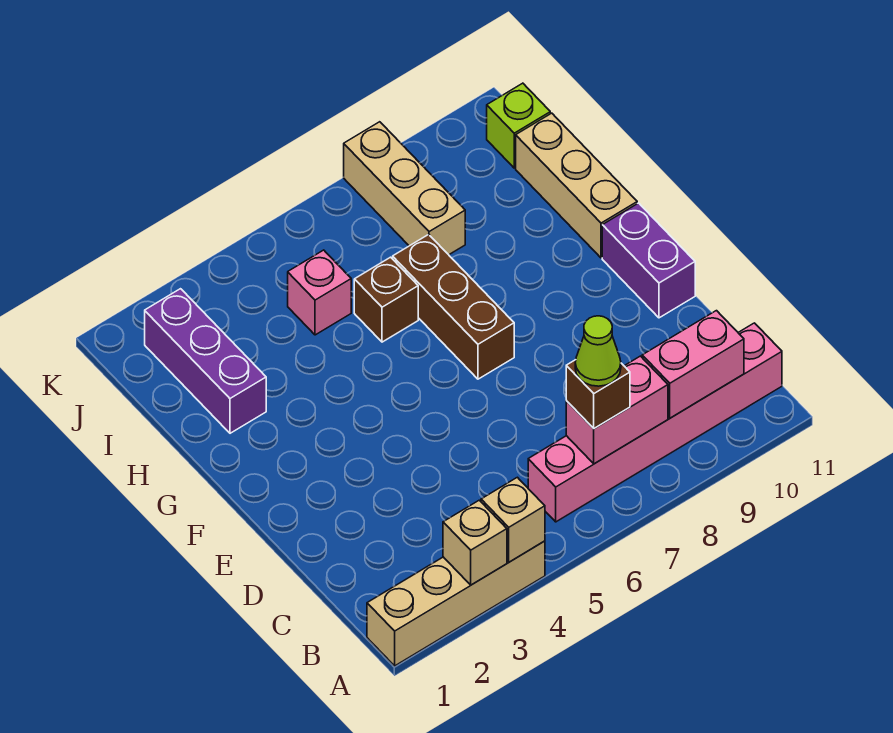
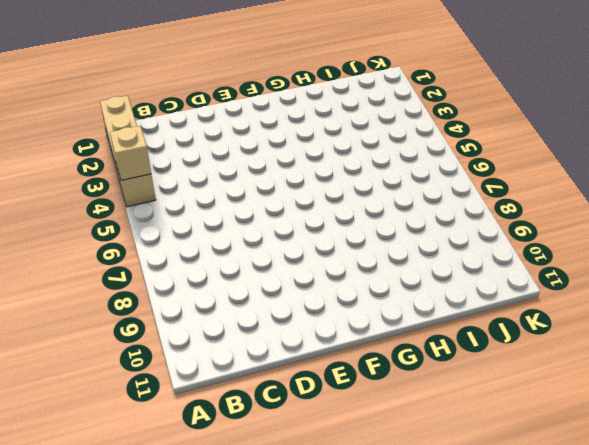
none -> pink 1x6 brick [528,323,782,522]
none -> purple 1x2 brick [602,203,695,318]
none -> brown 1x3 brick [393,234,514,379]

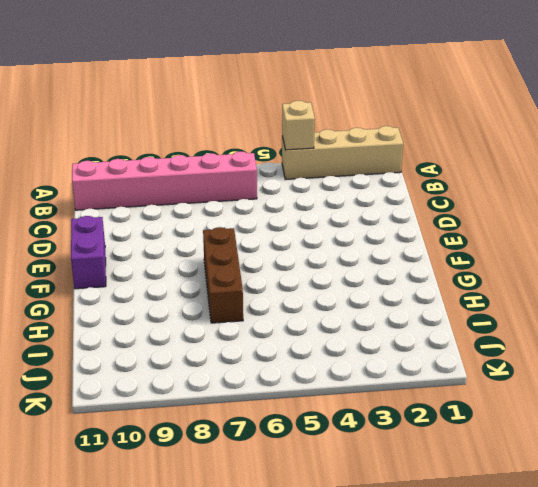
none -> tan 1x3 brick [516,113,637,258]
none -> purple 1x3 brick [145,289,266,433]
none -> brown 1x1 brick [354,257,418,342]

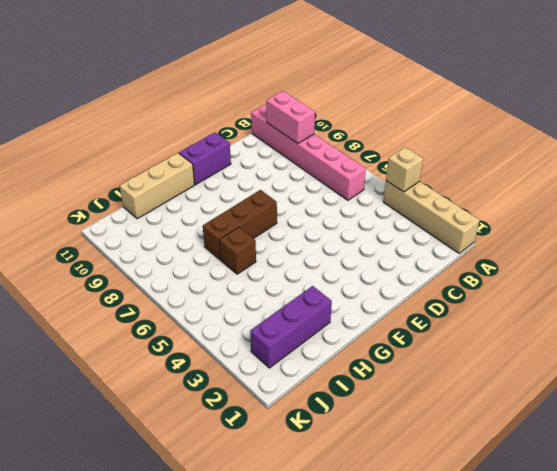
none -> pink 1x1 brick [288,250,351,335]
none -> tan 1x3 brick [344,122,465,255]
none -> lime 1x1 brick [487,83,550,168]

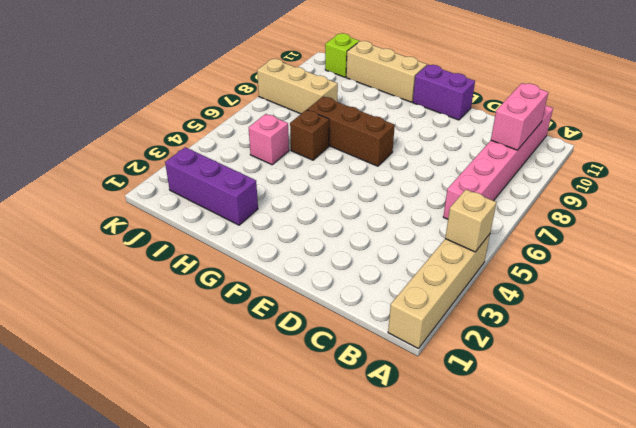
none -> tan 1x1 brick [443,500,507,585]
none -> pink 1x2 brick [566,356,668,464]
none -> brown 1x1 brick [566,360,630,428]

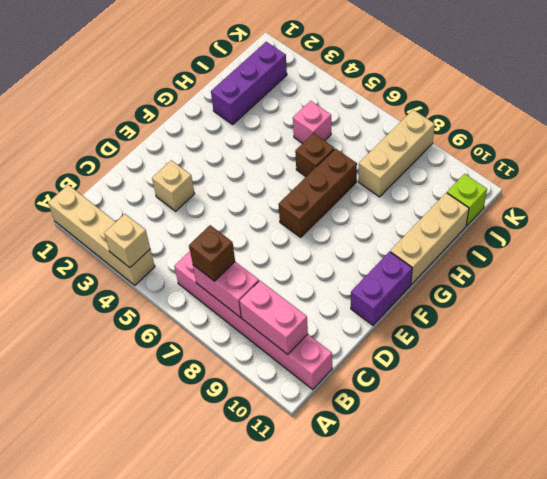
tan 1x1 brick [152,160,195,211] -> tan 1x1 brick moved to [443,500,507,585]
none -> lime 1x1 cone [575,316,621,386]

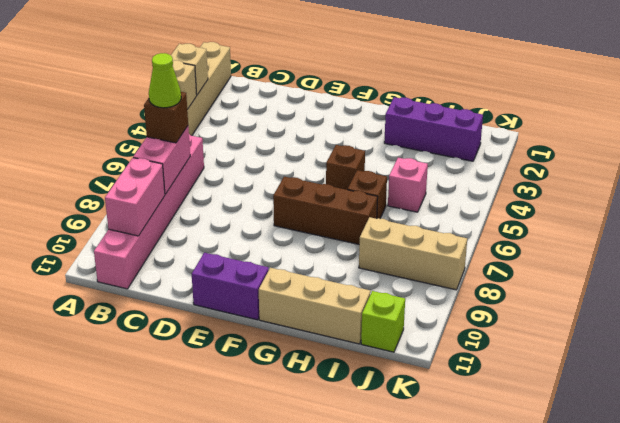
brown 1x1 brick [326,145,365,190] -> none

